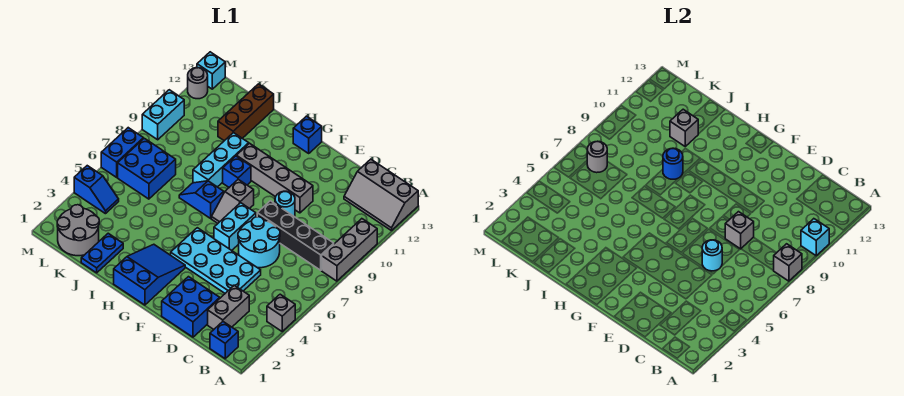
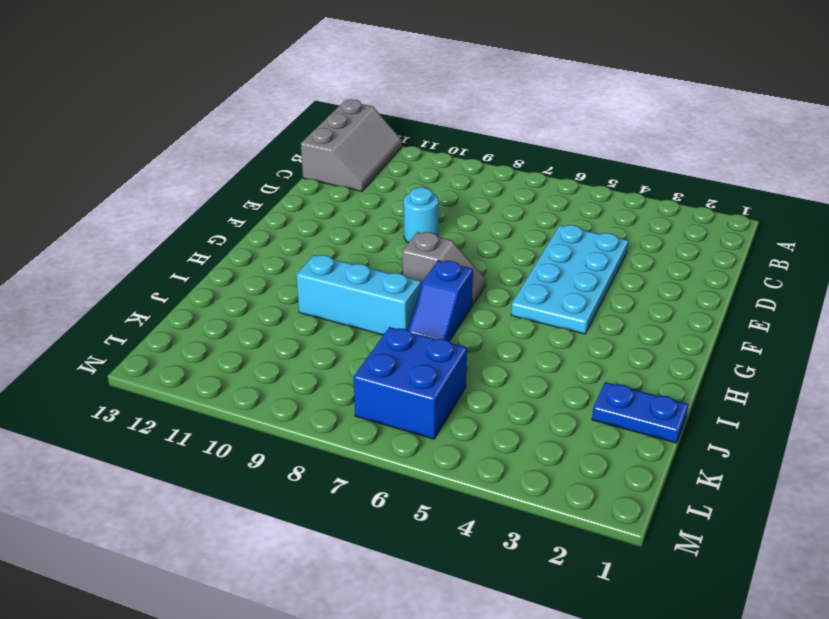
none -> grey 1x1 brick [267,294,295,331]
none -> grey 1x3 brick [322,219,377,281]
none -> blue 1x1 brick [210,322,238,359]
none -> black 1x4 brick [257,201,334,270]

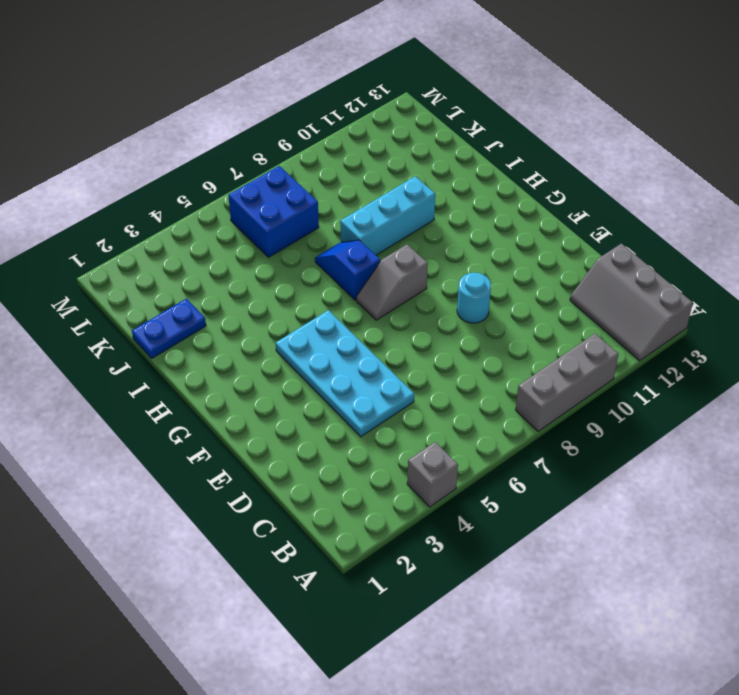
none -> blue 1x1 brick [210,322,238,359]
none -> black 1x4 brick [257,201,334,270]
none -> grey 1x2 brick [208,285,249,329]
none -> blue 2x2 brick [162,277,220,337]

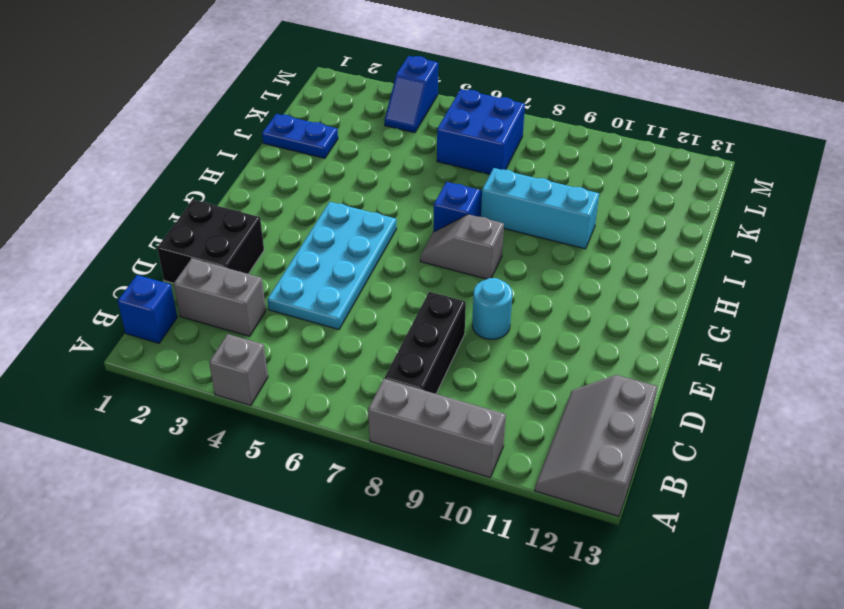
black 1x3 brick [385,292,466,394] -> black 1x4 brick [257,201,334,270]
black 2x2 brick [157,200,264,283] -> blue 2x2 brick [162,277,220,337]
none -> cyan 2x2 round brick [238,217,280,268]
none -> grey 1x4 brick [237,143,313,213]
none -> cyan 1x2 brick [214,203,256,250]
none -> blue 2x3 slope [114,244,185,305]

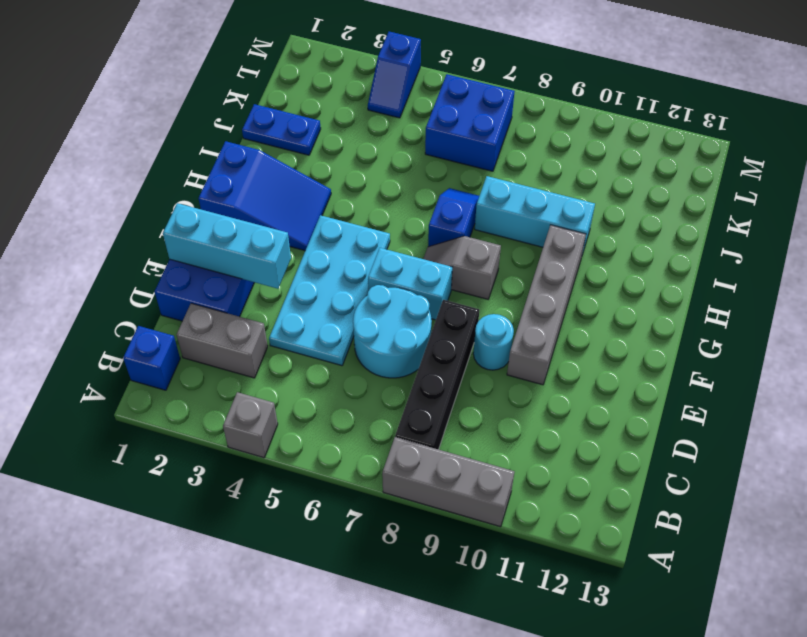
cyan 1x3 brick [163,203,291,289] -> none
none -> grey 2x3 slope [344,159,418,231]
none -> blue 1x1 brick [293,116,322,153]
none -> blue 1x1 brick [223,156,251,187]
none -> brown 1x3 brick [218,84,274,141]

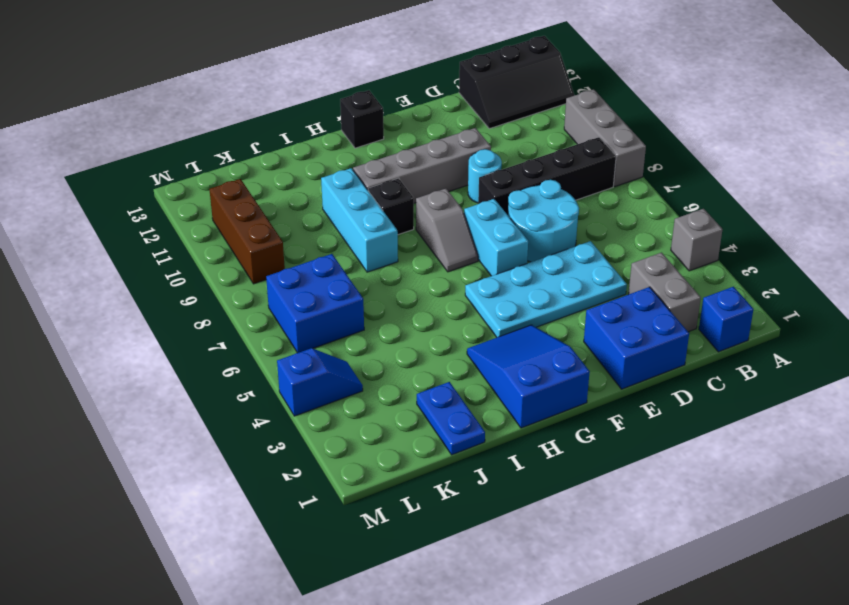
black 2x3 slope [459,36,574,129] -> grey 2x3 slope [344,159,418,231]
black 1x1 brick [340,90,384,148] -> blue 1x1 brick [293,116,322,153]
black 1x1 brick [368,178,414,235] -> blue 1x1 brick [223,156,251,187]
brown 1x3 brick [209,179,285,284] -> brown 1x3 brick moved to [218,84,274,141]
none -> blue 1x2 slope [179,181,224,218]
none -> grey 2x2 round brick [57,205,99,256]
none -> blue 1x2 brick [101,128,143,177]
none -> cyan 1x2 brick [142,90,184,140]

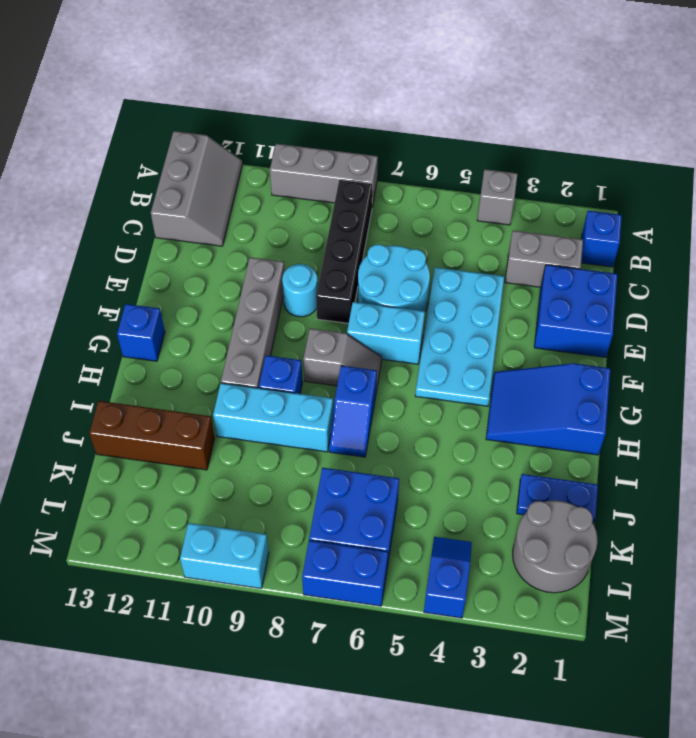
none -> grey 1x1 round brick [188,68,208,99]
none -> cyan 1x1 brick [197,52,225,89]
none -> grey 1x1 brick [773,244,802,281]
none -> cyan 1x1 brick [801,219,829,256]

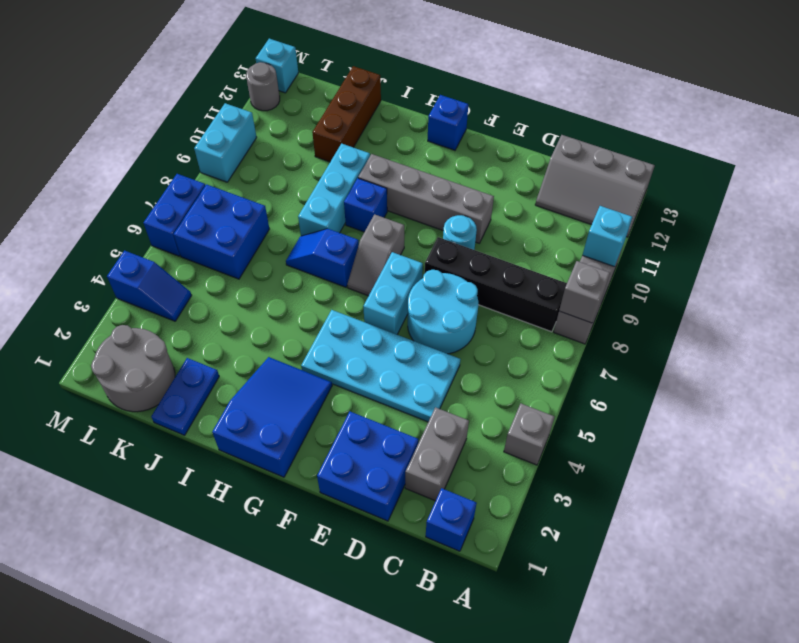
none -> cyan 1x1 round brick [702,240,722,271]
none -> grey 1x1 brick [725,212,754,249]
none -> blue 1x1 round brick [663,148,683,179]
none -> grey 1x1 brick [670,109,698,146]

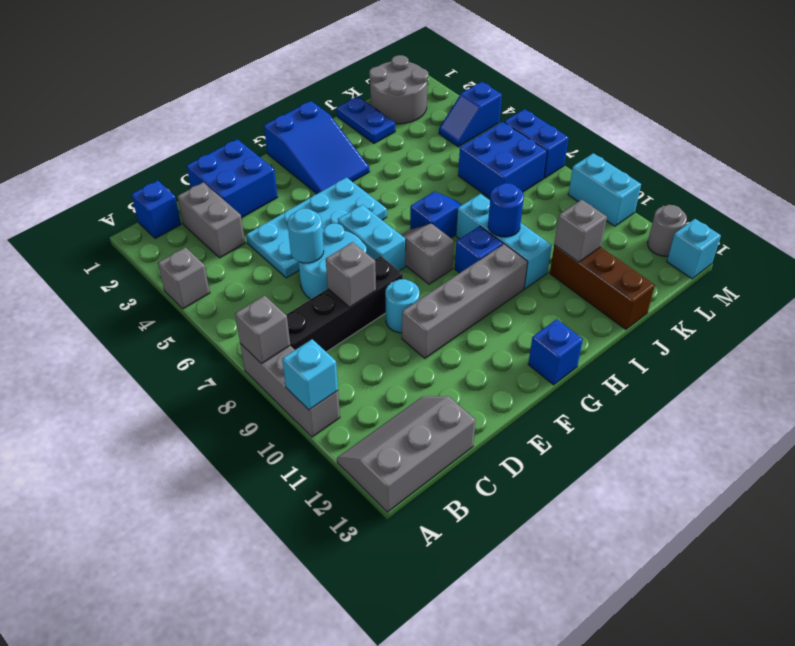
none -> grey 1x1 round brick [587,141,607,173]

